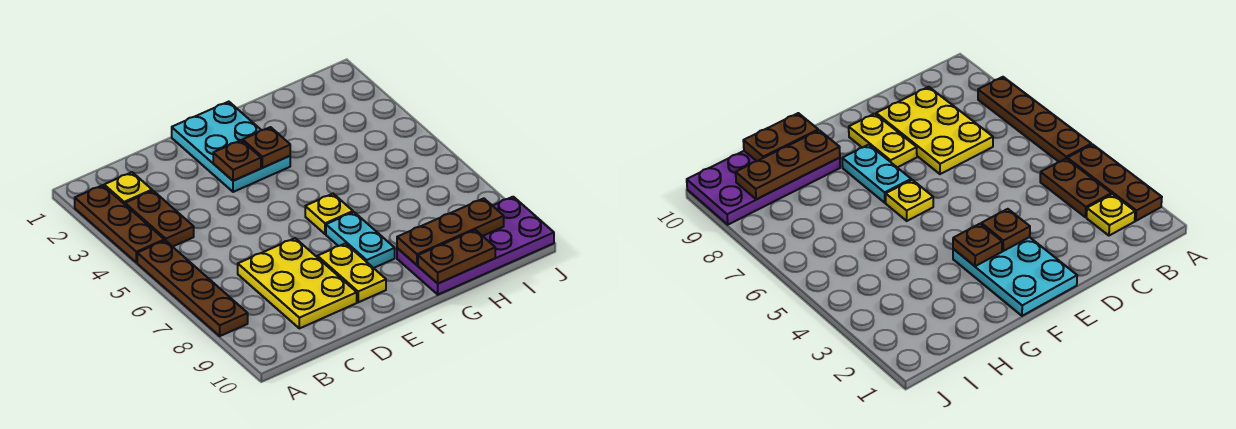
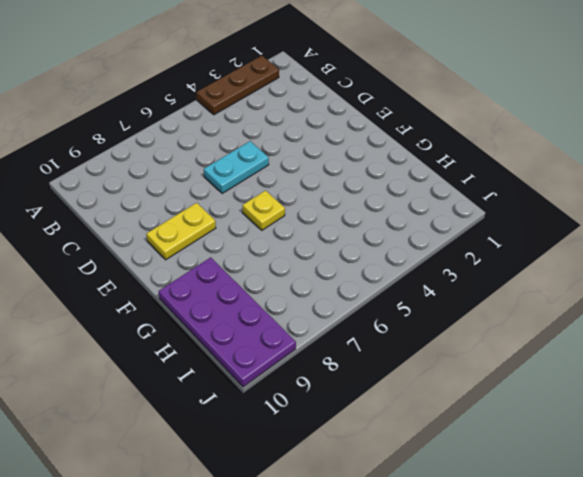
cyan 1x2 plate [204,141,269,193] -> cyan 1x2 plate moved to [326,212,395,268]
none -> brown 1x4 plate [137,240,248,336]
none -> yellow 1x1 plate [104,172,152,204]
none -> brown 1x2 plate [125,191,194,247]

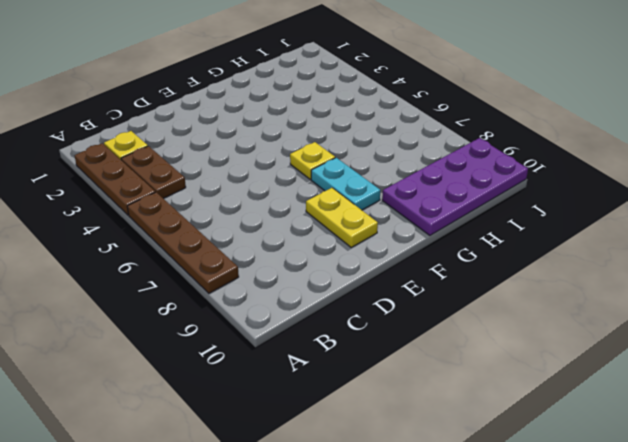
none -> yellow 2x3 plate [238,238,357,328]
none -> cyan 2x3 plate [172,102,290,192]
none -> brown 1x1 plate [213,140,261,181]

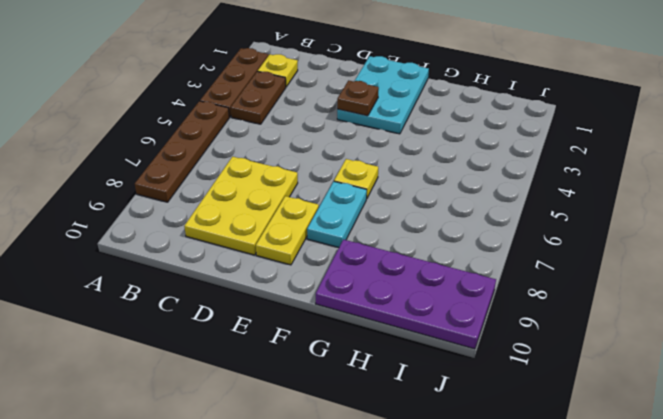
none -> brown 1x1 plate [243,127,290,168]
none -> brown 1x3 plate [397,198,504,265]
none -> brown 1x2 plate [418,230,495,283]

